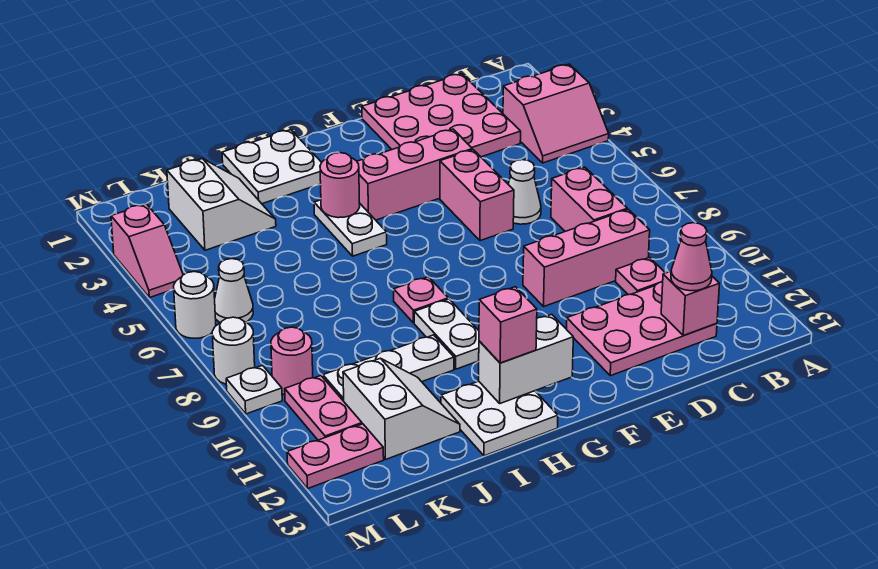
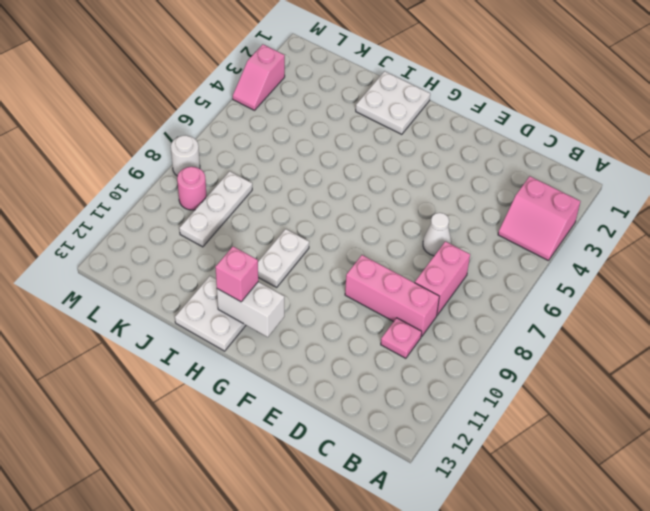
white 1x3 plate [179,171,252,247] -> white 1x3 plate turned to [323,335,454,401]
none -> pink 3x3 plate [362,74,521,157]
none -> pink 2x3 plate [567,282,717,376]
none -> pink 1x3 brick [357,129,472,220]
none -> pink 1x2 brick [440,150,514,241]

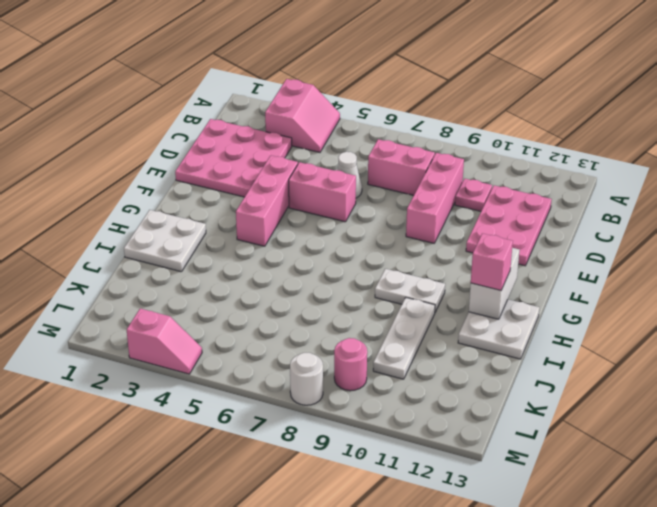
none -> white 1x2 plate [314,200,387,256]
none -> pink 1x1 plate [394,277,448,323]
none -> white 2x2 slope [167,159,276,250]
none -> white 2x2 slope [343,358,460,460]

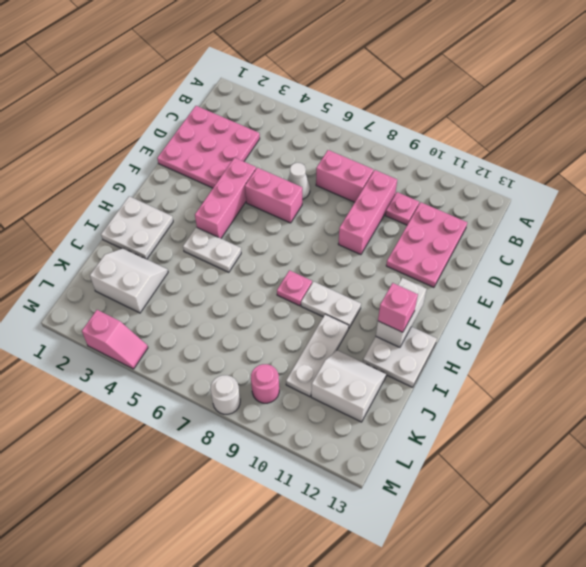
none -> pink 2x2 slope [503,64,609,163]
none -> white 1x1 cone [215,259,253,323]
none -> pink 1x2 plate [285,376,362,440]
none -> pink 1x2 plate [287,424,384,488]

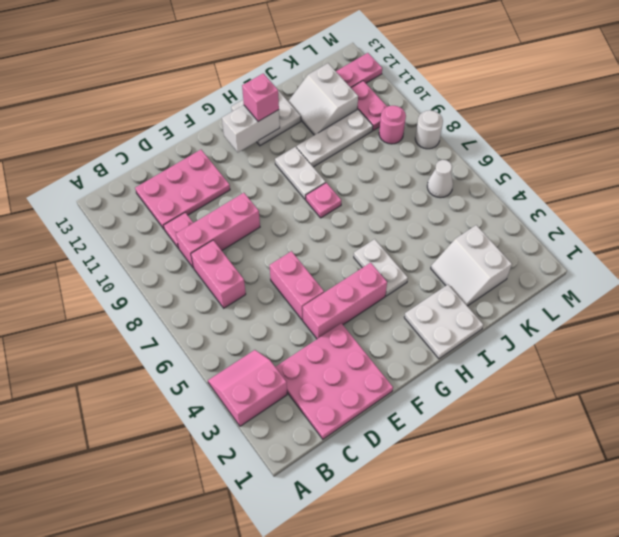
none -> white 1x1 cone [508,160,541,224]
none -> pink 1x2 slope [111,204,183,298]
none -> white 1x1 round brick [174,272,216,338]
none -> white 1x1 plate [226,365,282,414]

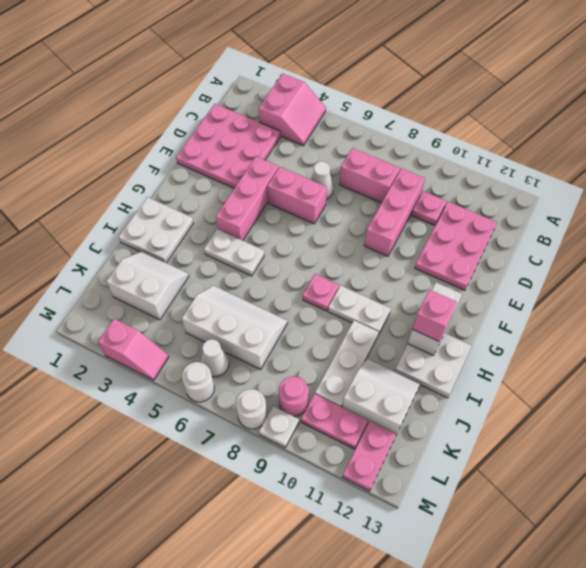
white 2x3 slope [182,286,288,370] -> none
none -> pink 1x1 brick [661,271,720,336]
none -> pink 1x1 round brick [320,153,360,218]
none -> pink 1x1 cone [671,223,712,291]

